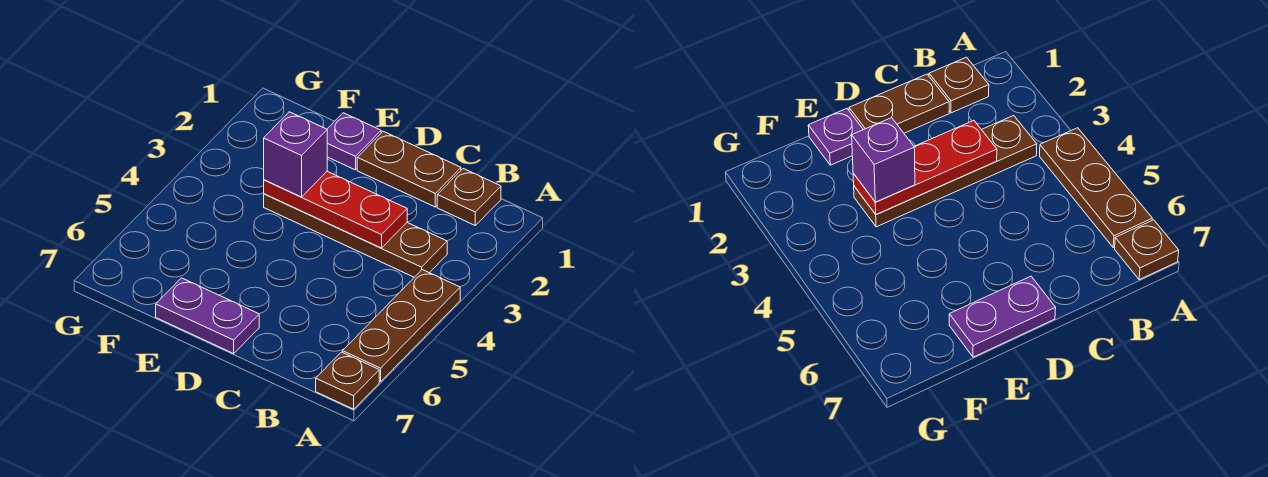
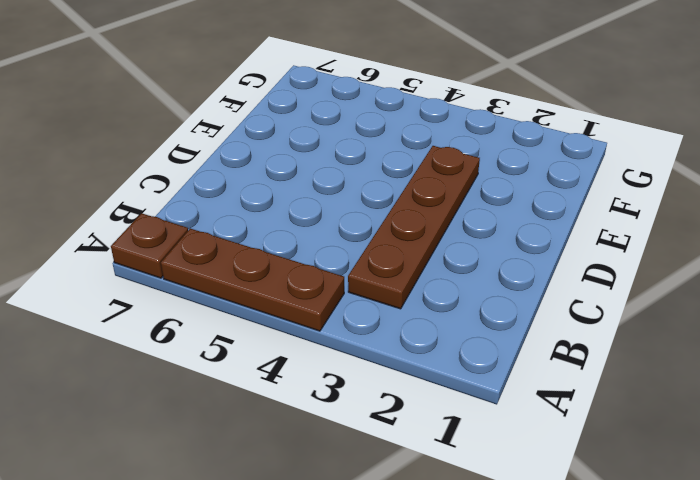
none -> brown 1x1 plate [437,169,501,225]
none -> brown 1x2 plate [357,131,461,207]

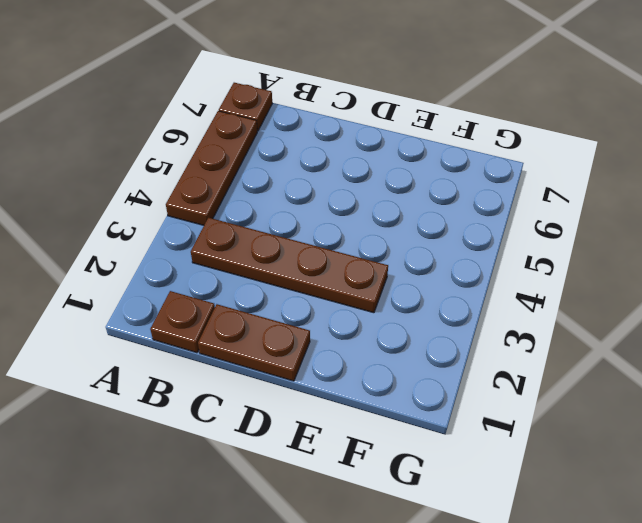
none -> purple 1x2 plate [156,278,259,353]
none -> purple 1x1 plate [327,113,381,170]

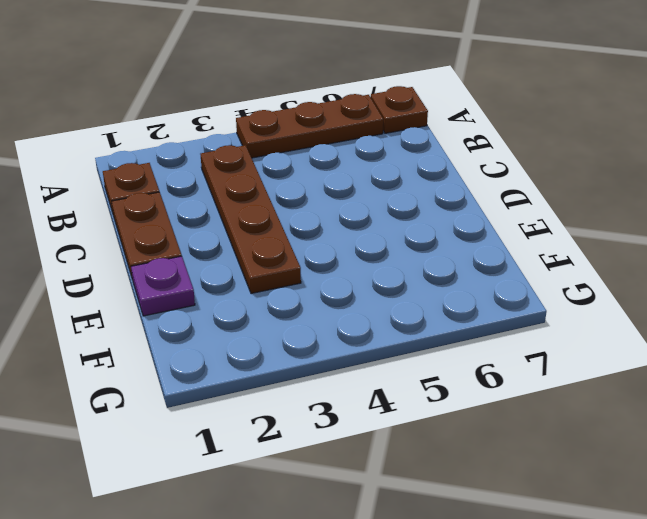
none -> purple 1x2 plate [156,278,259,353]
none -> red 1x3 plate [264,171,407,248]

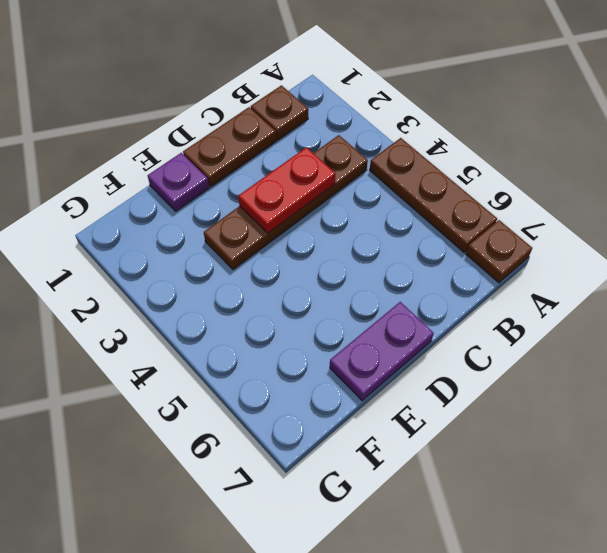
red 1x2 plate [238,147,336,233] -> red 1x3 plate [264,171,407,248]
none -> purple 1x1 brick [264,112,327,197]

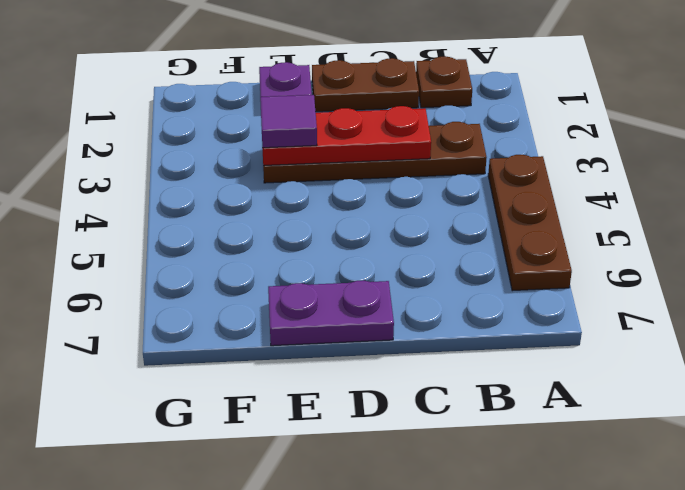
purple 1x1 tile [260,95,317,148] -> purple 1x1 brick [264,112,327,197]
none -> brown 1x1 plate [316,352,379,409]

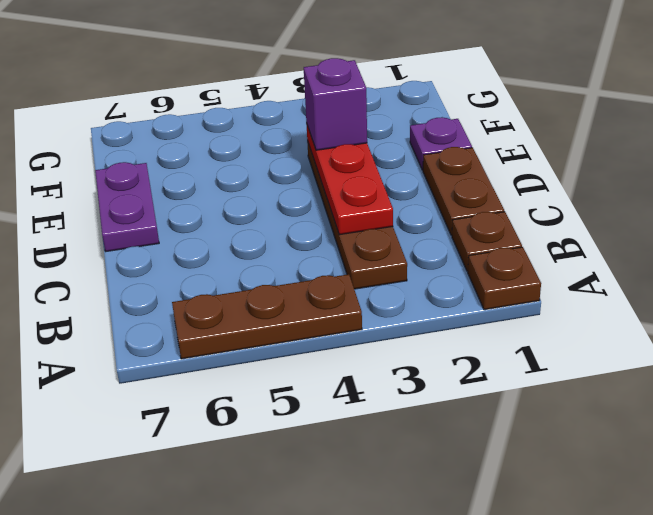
brown 1x1 plate [468,247,541,310] -> brown 1x1 plate moved to [316,352,379,409]

